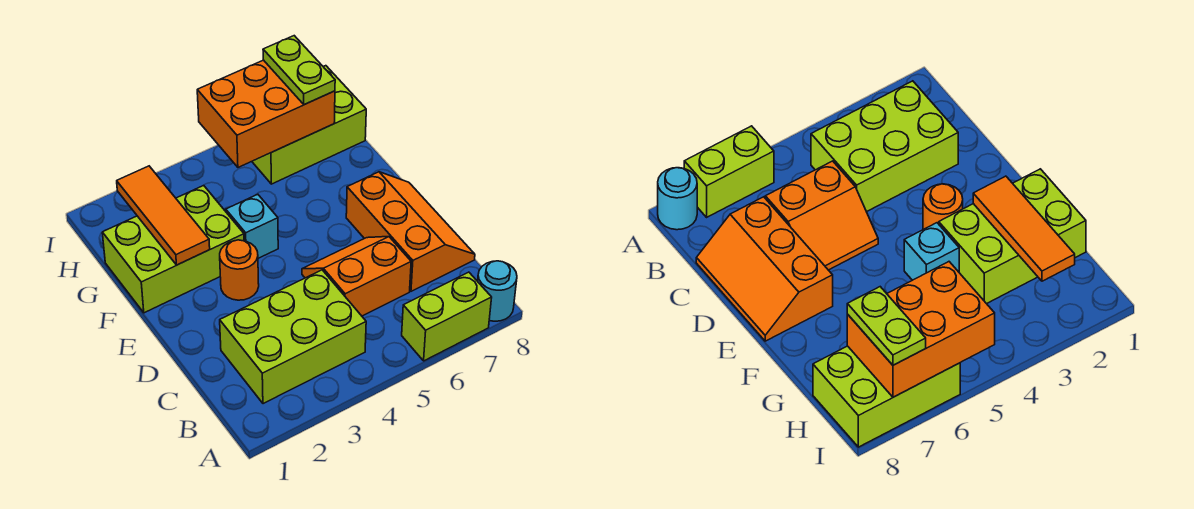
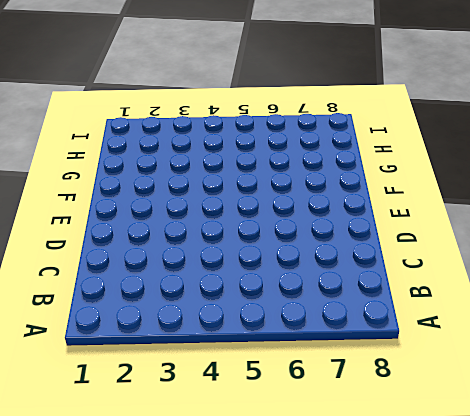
none -> lime 1x2 brick [402,272,492,361]
none -> cyan 1x1 round brick [478,261,517,321]
none -> lime 2x3 brick [220,270,366,404]

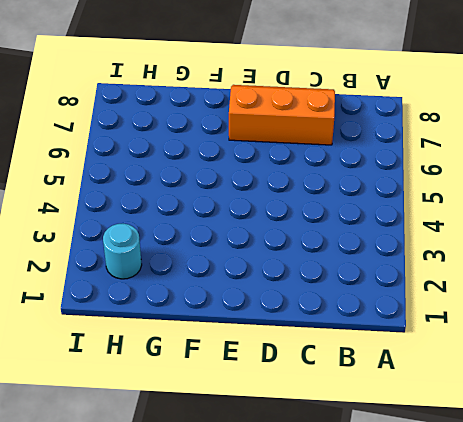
cyan 1x1 round brick [103,224,142,279] -> cyan 1x1 round brick moved to [478,261,517,321]
none -> lime 1x2 brick [402,272,492,361]
none -> lime 2x3 brick [220,270,366,404]
none -> orange 2x2 slope [302,237,411,316]

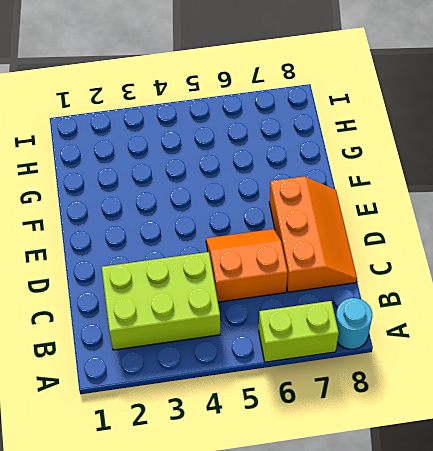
none -> orange 1x1 round brick [220,240,259,300]
none -> lime 2x3 brick [102,185,244,313]
none -> cyan 1x1 brick [226,194,278,258]

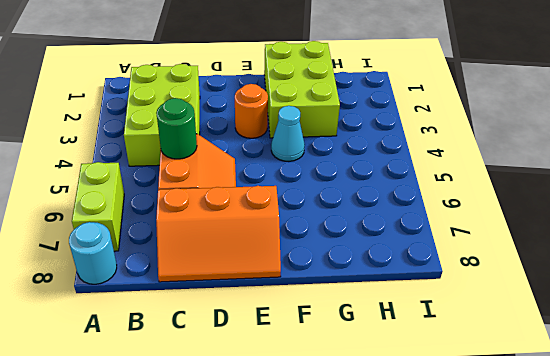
green 1x1 round brick [156,98,197,159] -> none
cyan 1x1 cone [271,106,305,161] -> cyan 1x1 brick [226,194,278,258]
none -> lime 2x3 brick [252,66,366,184]
none -> orange 1x3 tile [117,166,210,265]
none -> orange 2x3 brick [197,60,335,167]

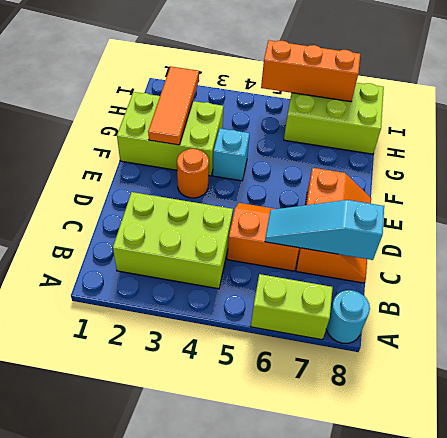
cyan 1x3 slope [265,200,384,260] -> none
orange 1x3 brick [261,40,360,102] -> orange 2x3 brick [197,60,335,167]
none -> lime 1x2 plate [263,36,335,105]

